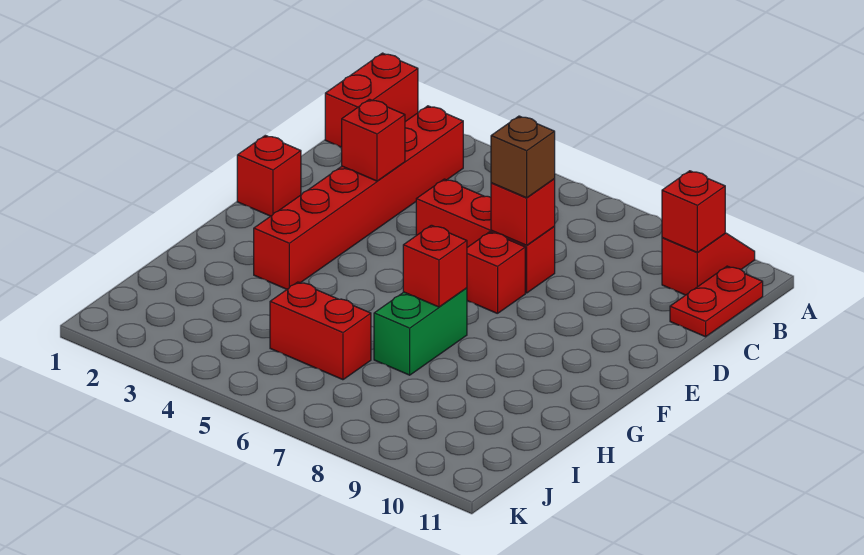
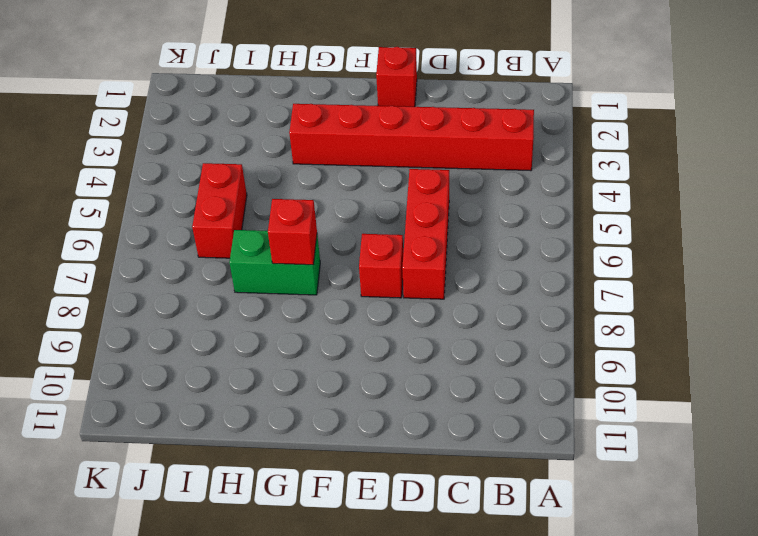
none -> red 1x2 brick [325,53,418,147]
none -> red 1x2 slope [662,233,755,295]
none -> red 1x2 plate [670,266,763,337]

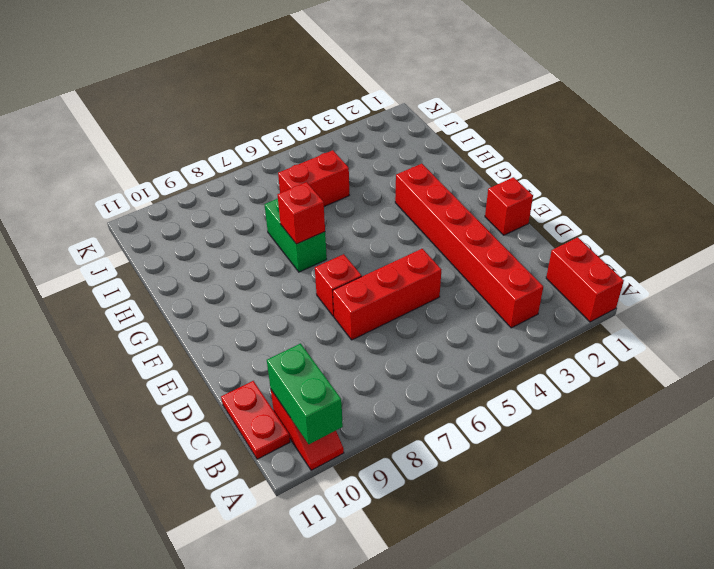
green 1x2 brick [267,344,343,444] -> red 1x1 brick [662,171,725,252]
none -> red 1x1 brick [342,99,405,181]
none -> red 1x1 brick [491,179,555,245]
none -> brown 1x1 brick [491,116,555,198]

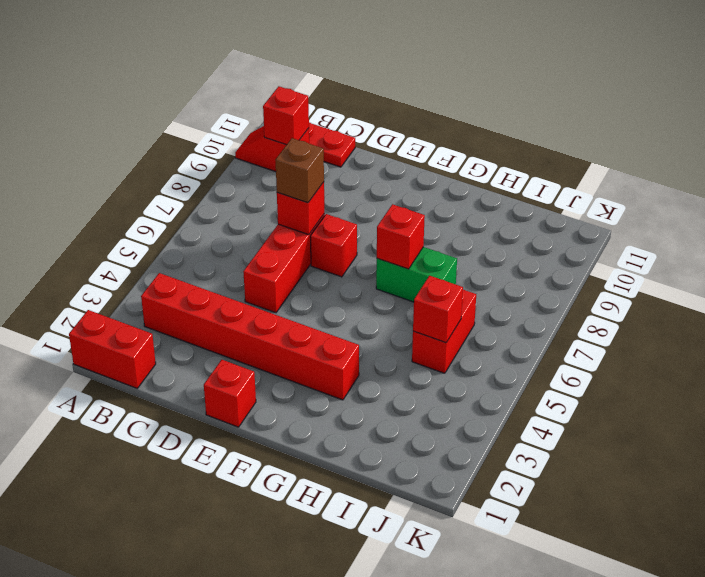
red 1x1 brick [413,276,463,343] -> red 1x1 brick moved to [342,99,405,181]

